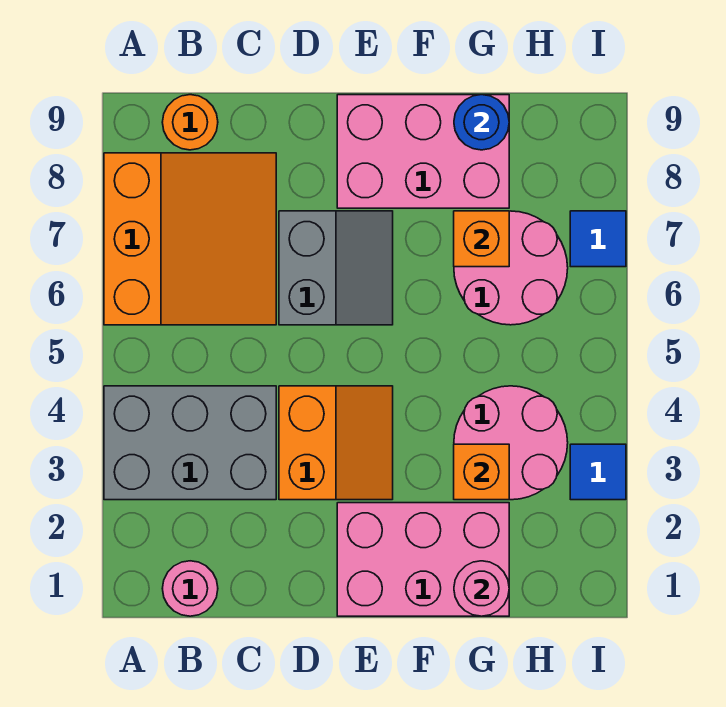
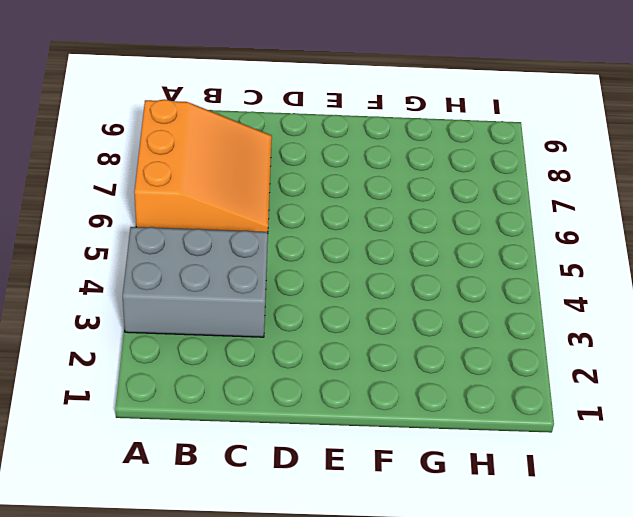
none -> pink 1x1 round brick [162,561,218,616]
none -> orange 1x1 round brick [162,95,218,150]
none -> orange 2x2 slope [279,386,393,500]

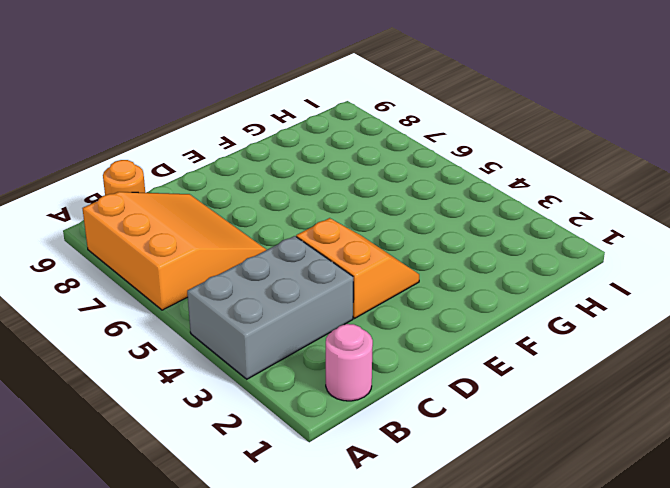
none -> grey 2x2 slope [279,211,393,325]
none -> pink 2x3 brick [337,503,509,616]
none -> pink 2x3 brick [337,95,509,208]

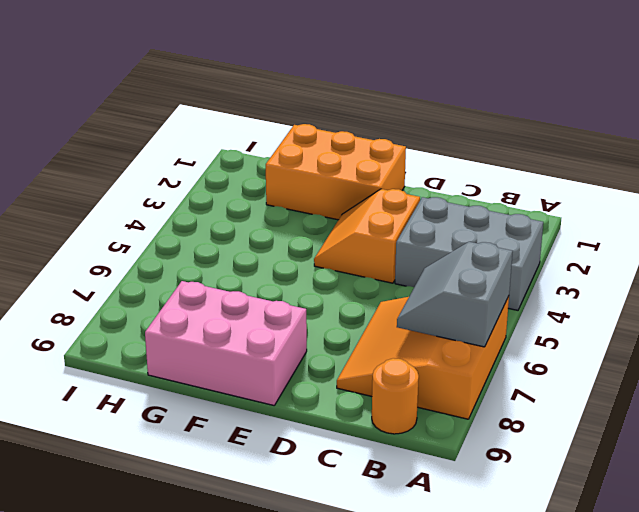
grey 2x2 slope [397,242,513,347] -> grey 2x2 slope moved to [279,211,393,325]
orange 2x3 brick [266,124,406,220] -> pink 2x3 brick [337,503,509,616]
none -> pink 1x1 round brick [162,561,218,616]
none -> pink 2x2 round brick [454,386,568,500]
none -> pink 2x2 round brick [454,211,568,325]

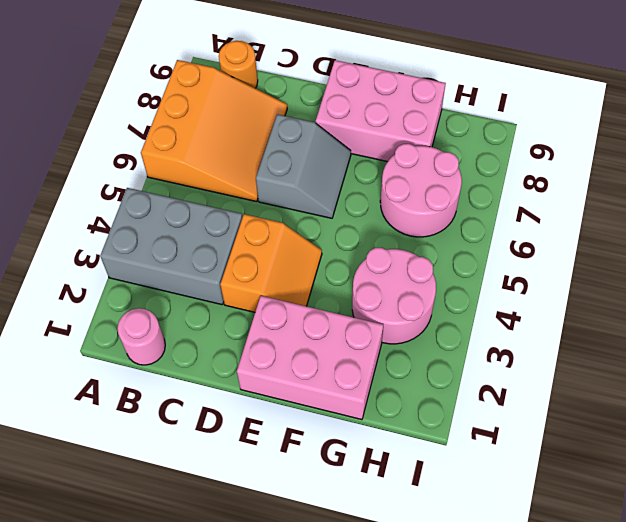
none -> blue 1x1 tile [570,444,626,500]
none -> blue 1x1 tile [570,211,626,267]
none -> pink 1x1 round brick [454,561,509,616]

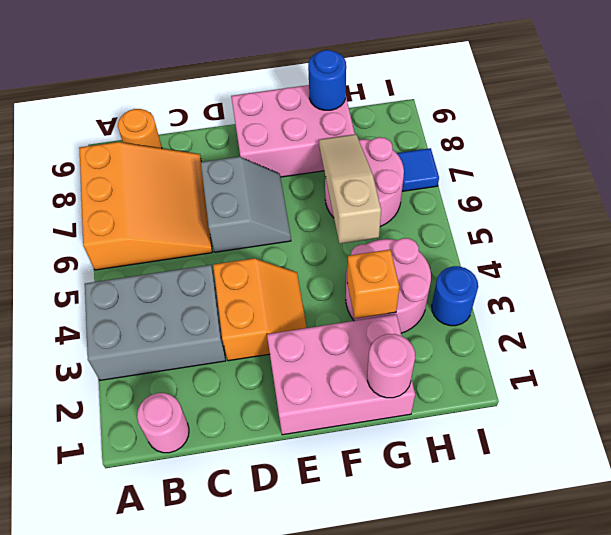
tan 1x3 slope [319,134,381,244] -> orange 1x1 brick [454,211,509,267]
blue 1x1 round brick [432,266,478,326] -> blue 1x1 tile [570,444,626,500]

